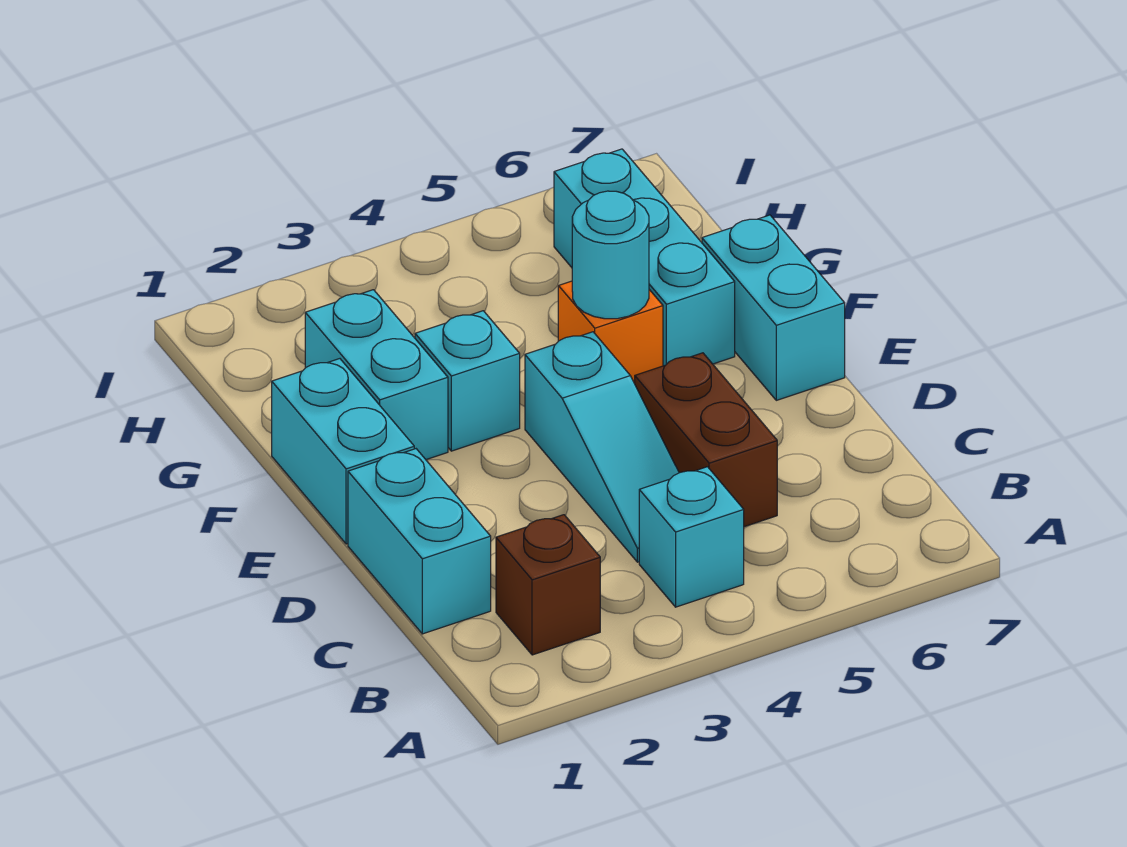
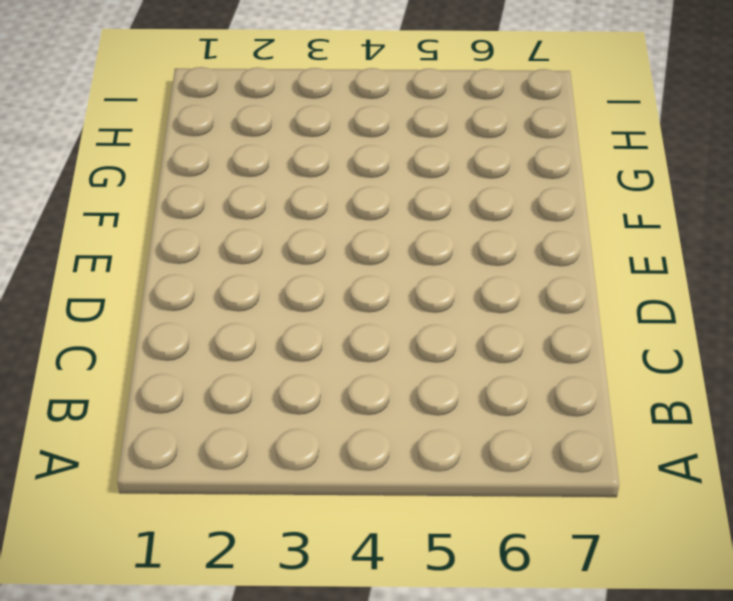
none -> brown 1x1 brick [496,515,600,655]
none -> cyan 1x1 brick [639,467,744,607]
none -> cyan 1x2 brick [348,449,491,634]

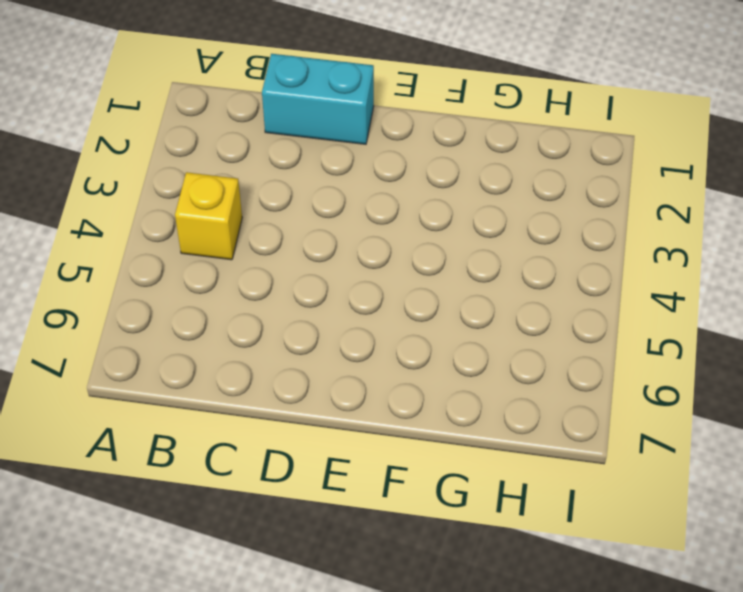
yellow 1x1 brick [175,172,242,260] -> cyan 1x1 brick [639,467,744,607]
none -> brown 1x1 brick [496,515,600,655]
none -> cyan 1x3 slope [525,332,679,562]
none -> brown 1x2 brick [635,353,777,527]

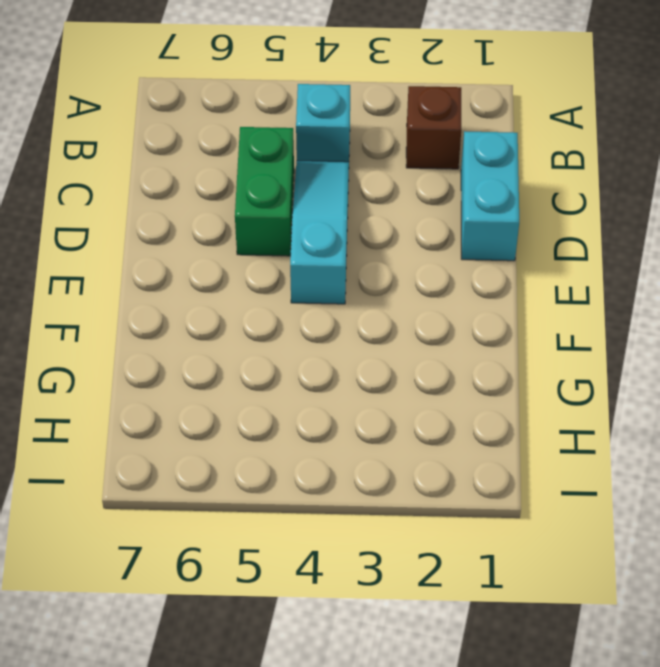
green 1x2 brick [235,127,294,256] -> brown 1x2 brick [635,353,777,527]
none -> cyan 1x2 brick [272,359,414,544]
none -> cyan 1x2 brick [702,215,845,400]
none -> cyan 1x2 brick [305,290,448,460]

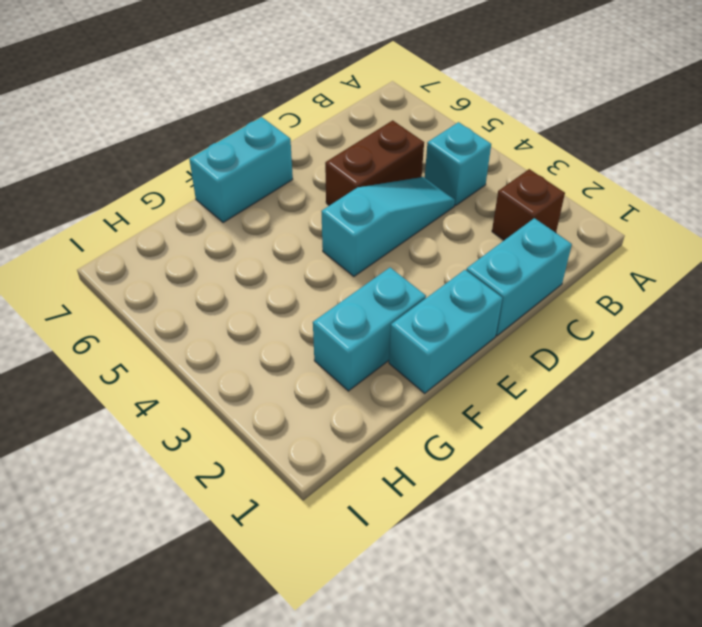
none -> cyan 1x1 brick [415,311,520,451]
none -> orange 1x1 brick [558,281,663,383]
none -> cyan 1x3 brick [554,149,735,366]

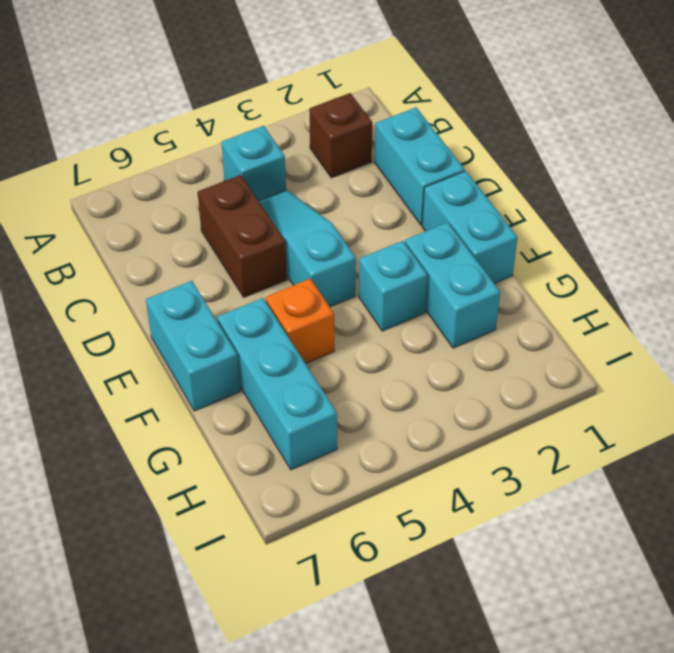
none -> cyan 1x1 round brick [572,191,649,319]

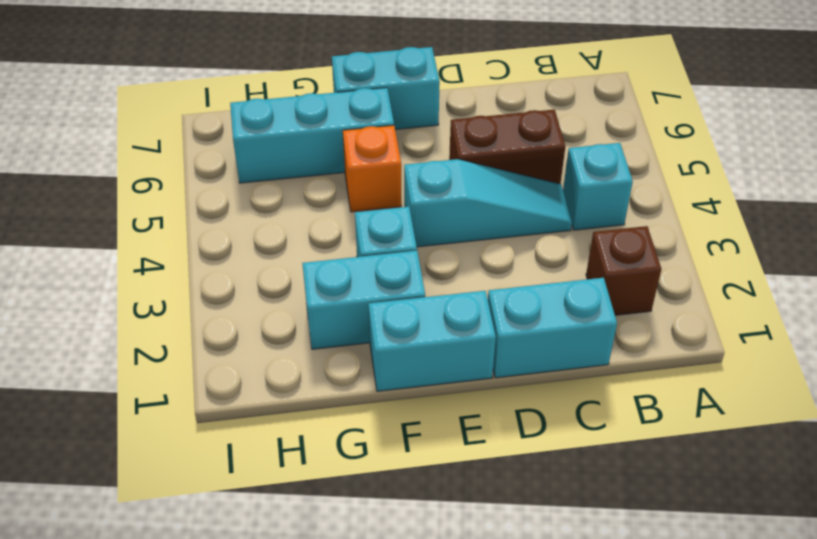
none -> cyan 1x1 round brick [572,191,649,319]

